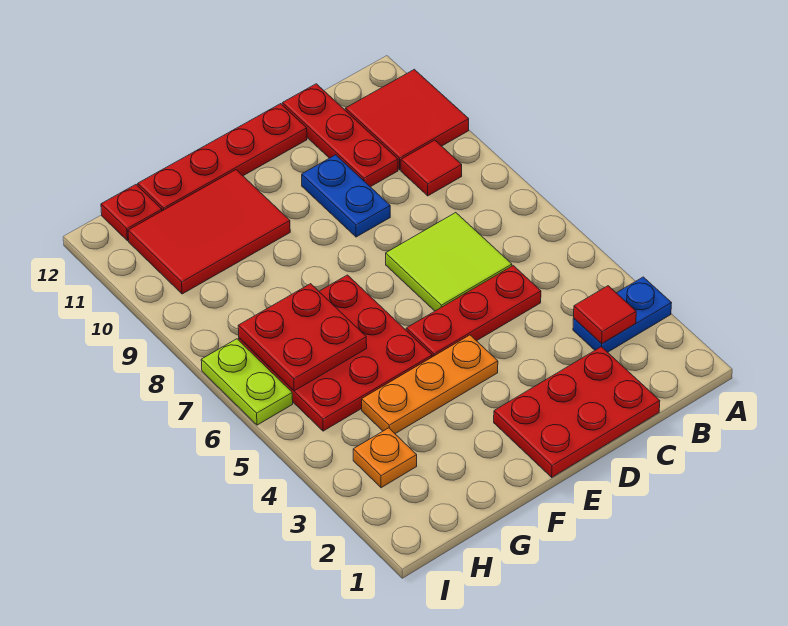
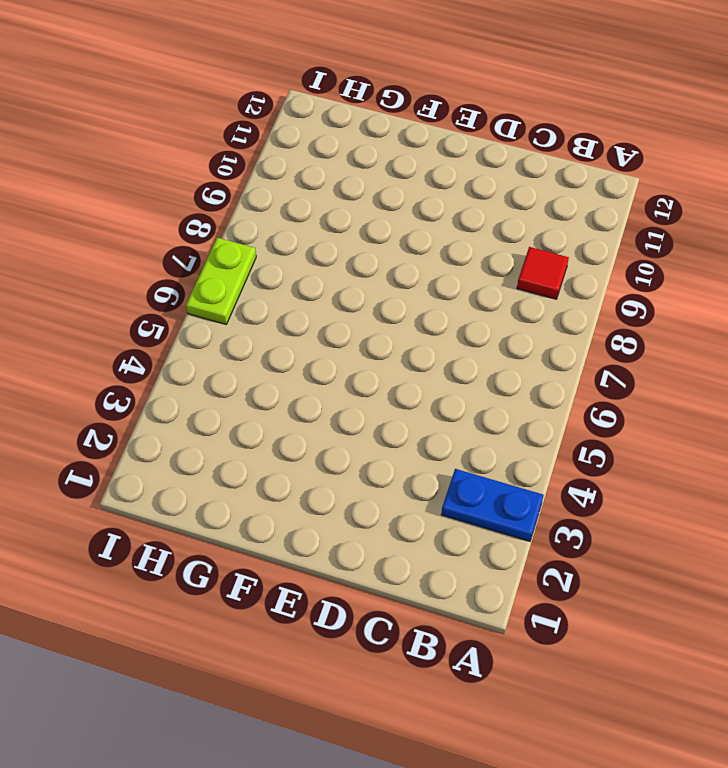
none -> red 2x2 tile [345,69,469,170]
none -> red 2x3 plate [494,347,660,477]
none -> red 1x3 plate [406,266,541,357]

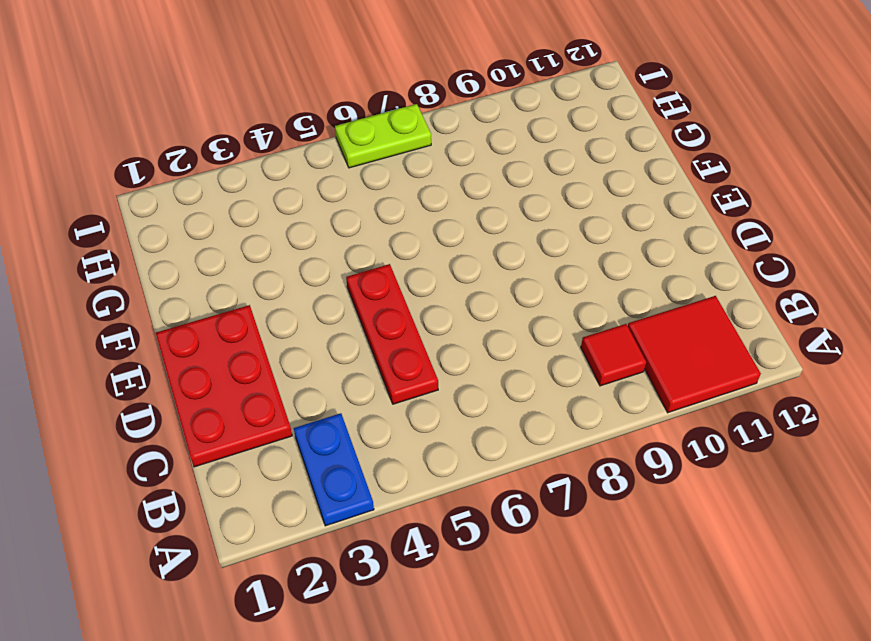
none -> lime 2x2 tile [386,213,512,311]
none -> red 1x3 plate [282,84,398,187]
none -> blue 1x2 plate [302,155,390,237]

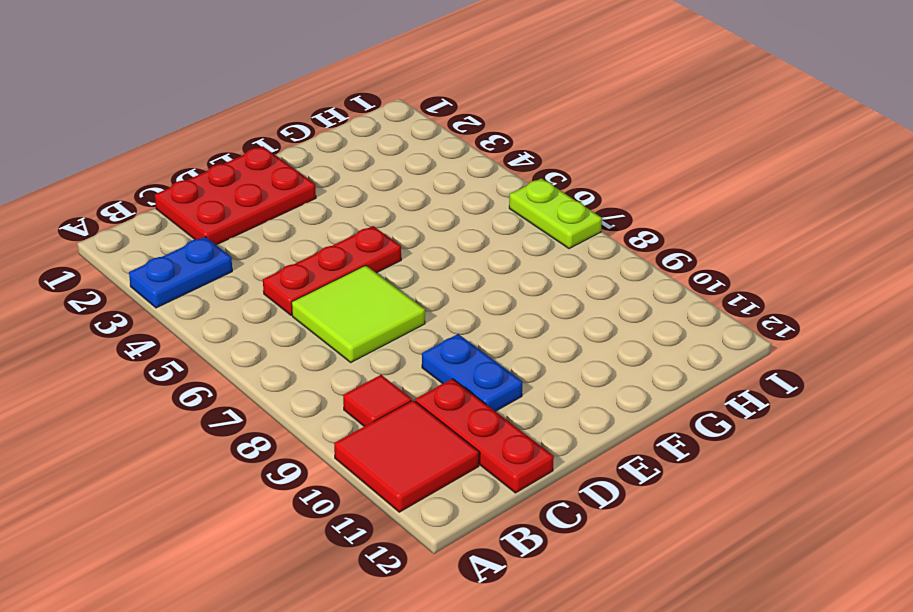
none -> red 1x4 plate [138,104,307,211]
none -> orange 1x3 plate [362,335,498,434]
none -> red 3x3 plate [239,275,432,431]

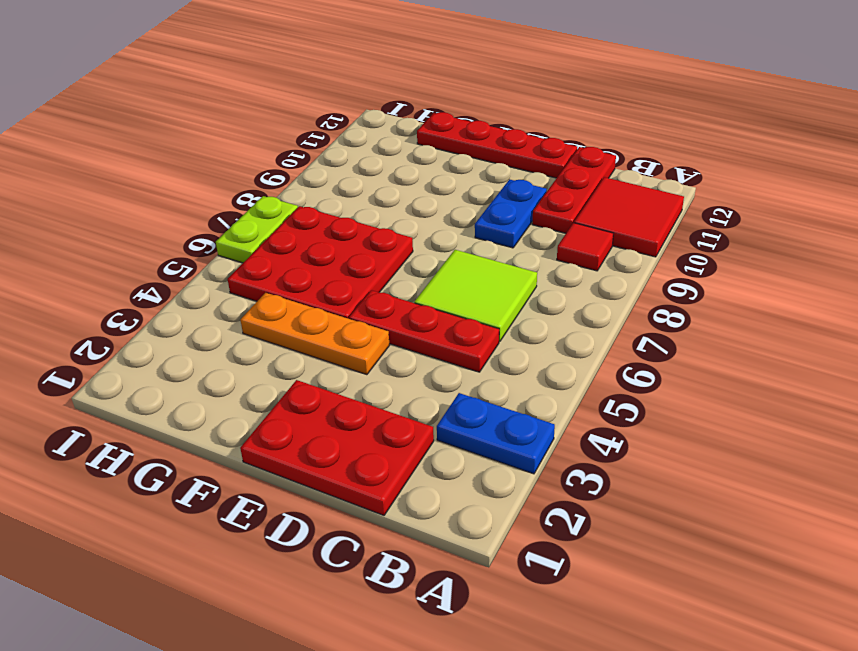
none -> red 2x3 tile [128,170,290,294]
none -> orange 1x1 plate [353,428,417,488]
none -> red 1x1 plate [101,185,162,241]

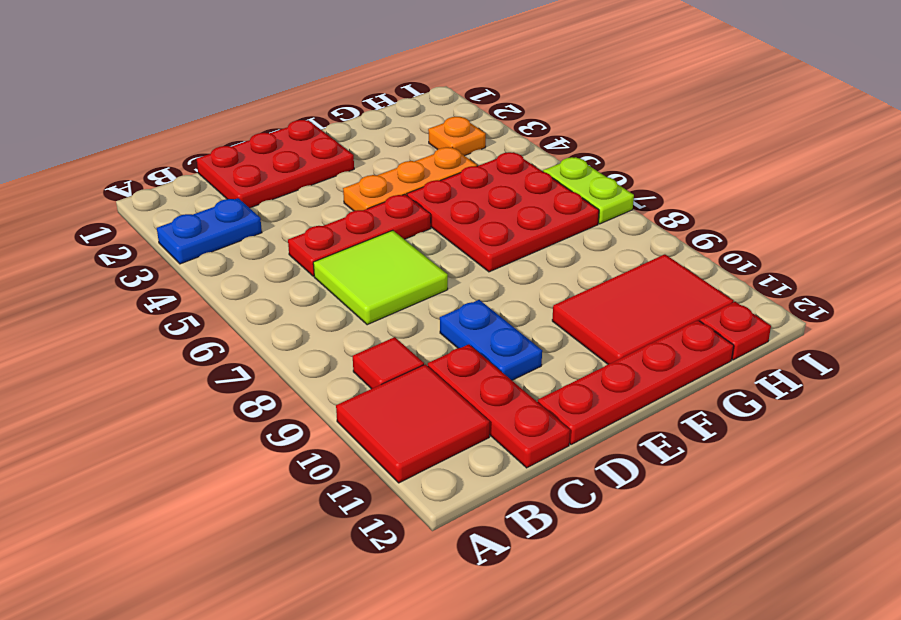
none -> red 1x1 tile [574,286,636,344]
none -> red 2x2 plate [238,284,367,391]

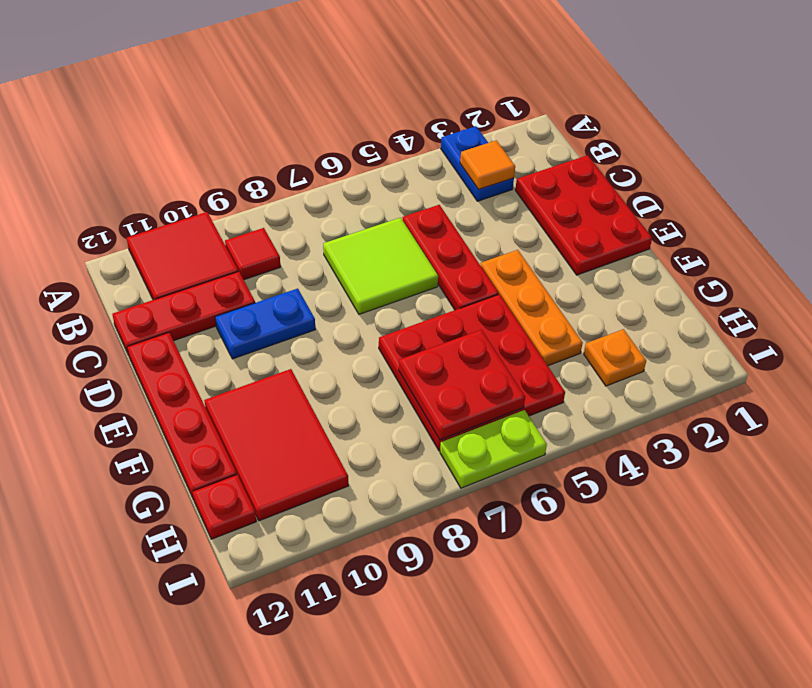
orange 1x1 tile [460,140,515,189] -> red 1x1 tile [574,286,636,344]

